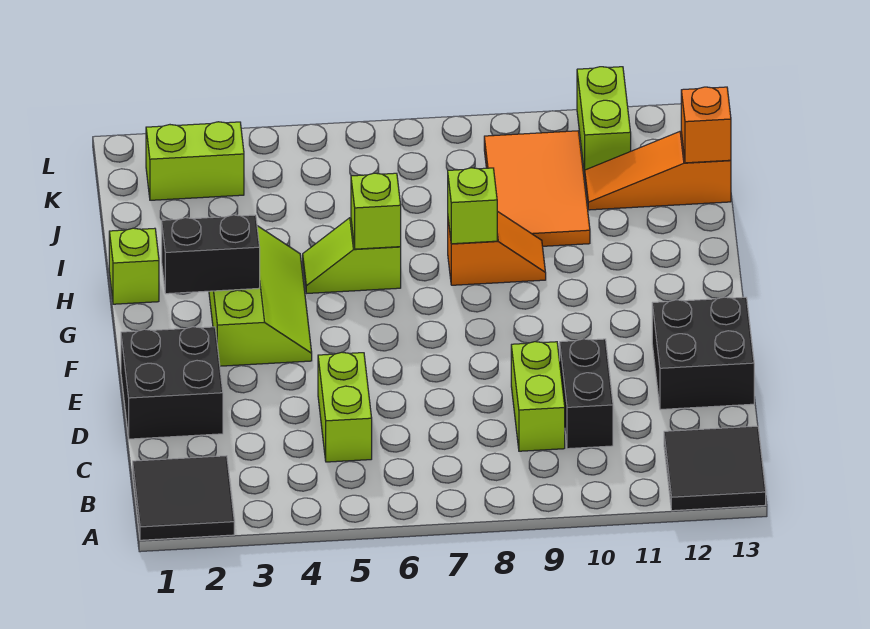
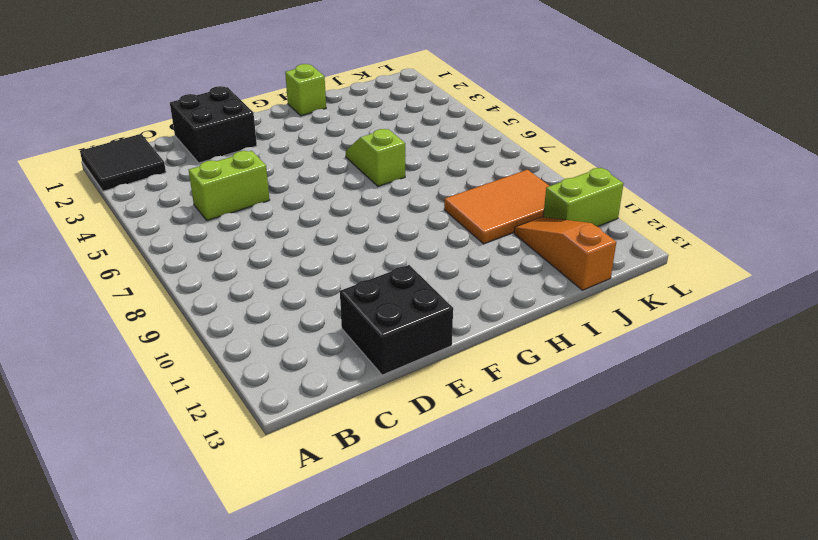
none -> black 2x2 tile [664,426,766,511]
none -> lime 1x2 brick [511,342,565,451]
none -> black 1x2 brick [560,339,613,449]

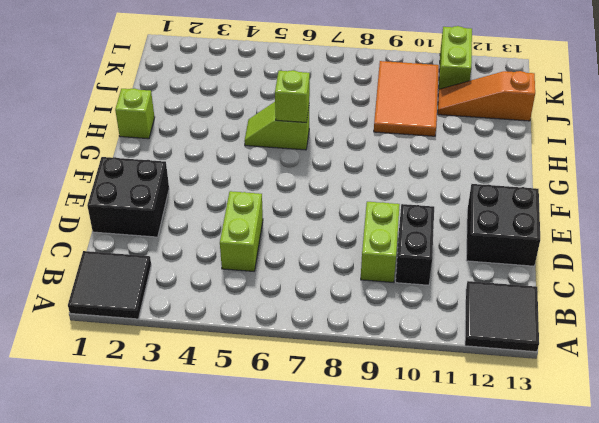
none -> lime 2x3 slope [209,226,312,366]
none -> orange 1x2 slope [448,211,546,285]
none -> lime 1x2 brick [146,122,244,200]

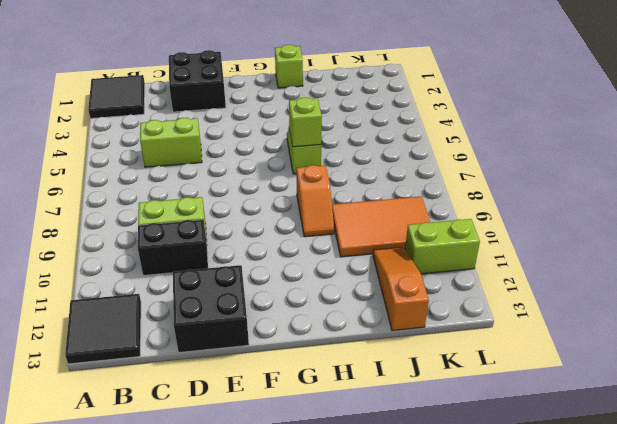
none -> lime 2x3 slope [209,226,312,366]
none -> lime 1x2 brick [146,122,244,200]
none -> black 1x2 brick [162,215,260,294]

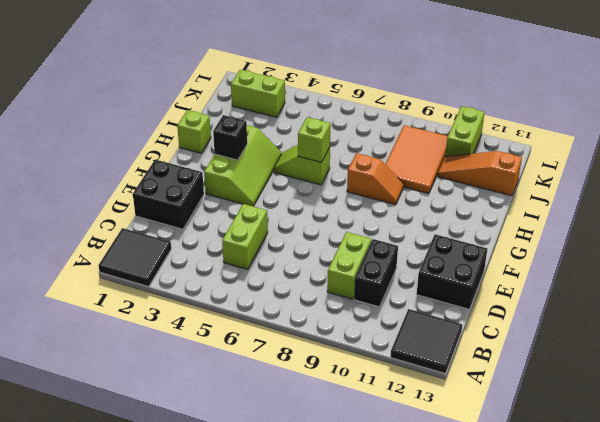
black 1x1 brick [213,115,247,160] -> black 1x2 brick [162,215,260,294]
none -> lime 1x1 brick [448,168,497,244]
none -> orange 1x1 brick [681,87,731,163]

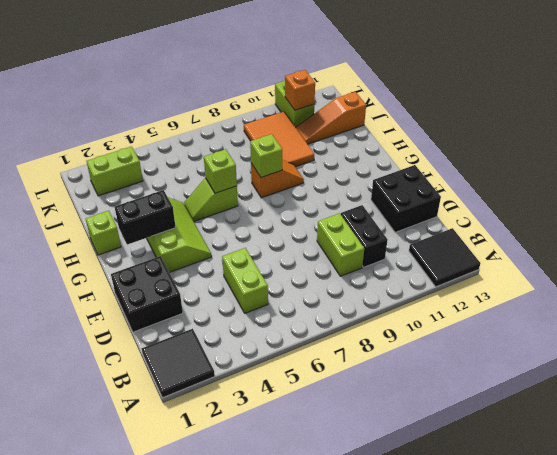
orange 1x1 brick [285,70,315,110] -> orange 1x1 brick moved to [681,87,731,163]

